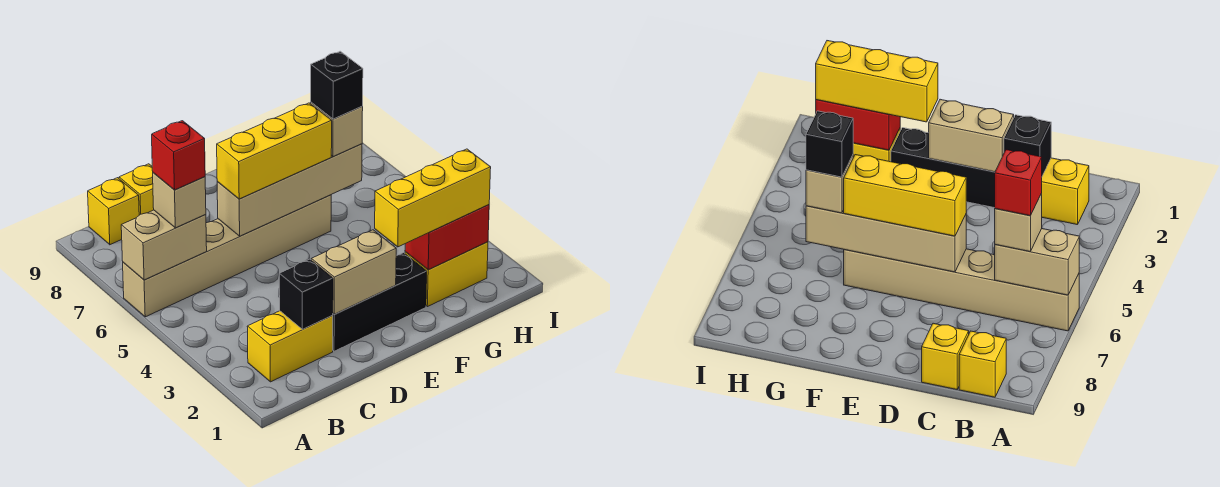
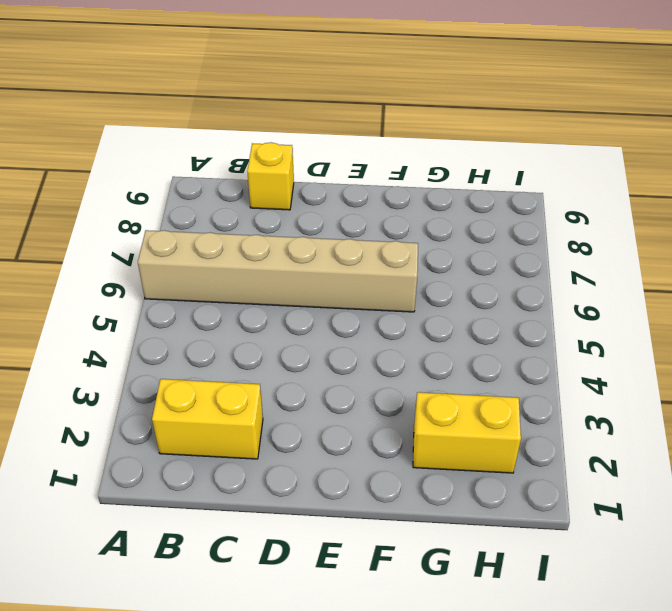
none -> yellow 1x1 brick [88,178,139,245]
none -> black 1x3 brick [332,253,427,351]
none -> tan 1x2 brick [121,210,207,280]

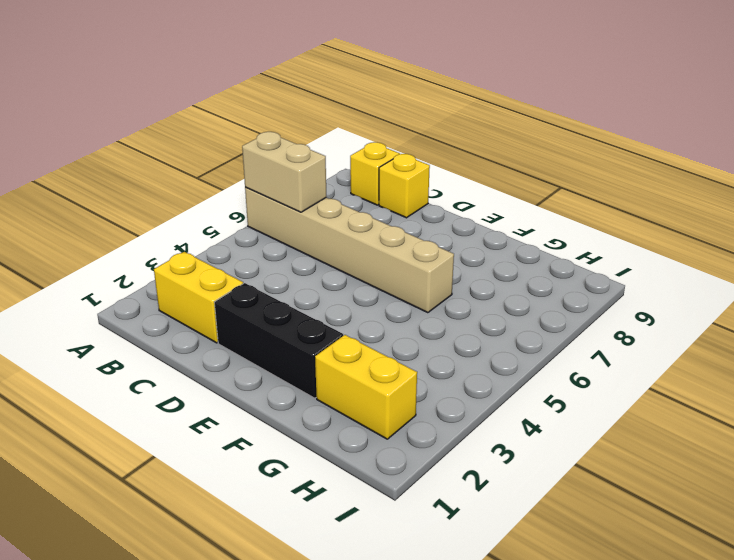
none -> black 1x1 brick [279,259,333,329]
none -> tan 1x2 brick [311,230,396,314]
none -> tan 1x4 brick [217,144,362,236]

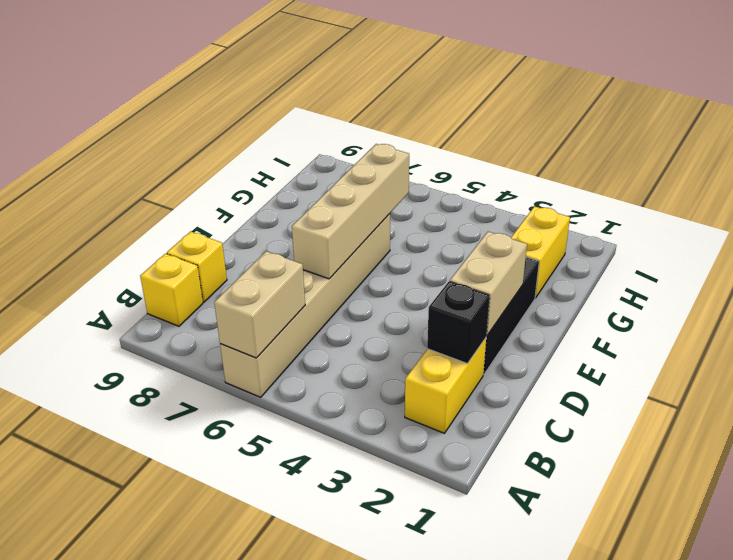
none -> red 1x2 brick [405,205,489,270]
none -> tan 1x1 brick [153,173,206,228]
none -> yellow 1x3 brick [217,103,332,199]

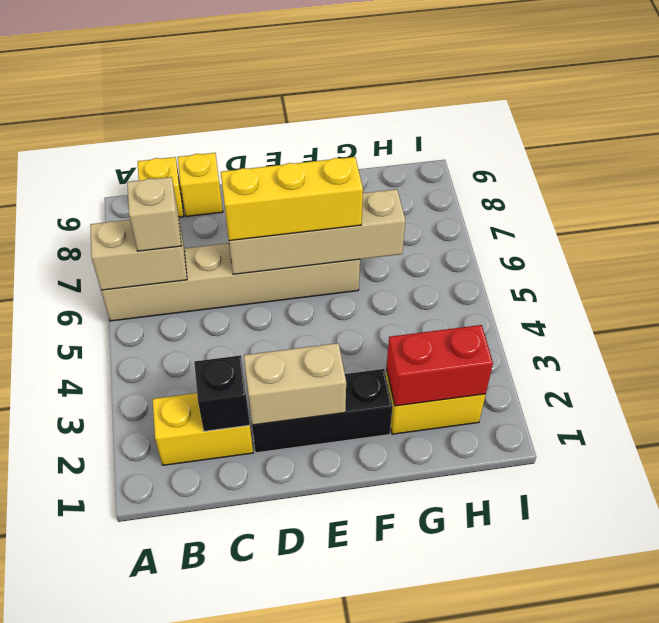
none -> yellow 1x3 brick [375,149,491,247]
none -> tan 1x1 brick [311,102,363,157]
none -> red 1x1 brick [152,121,205,190]

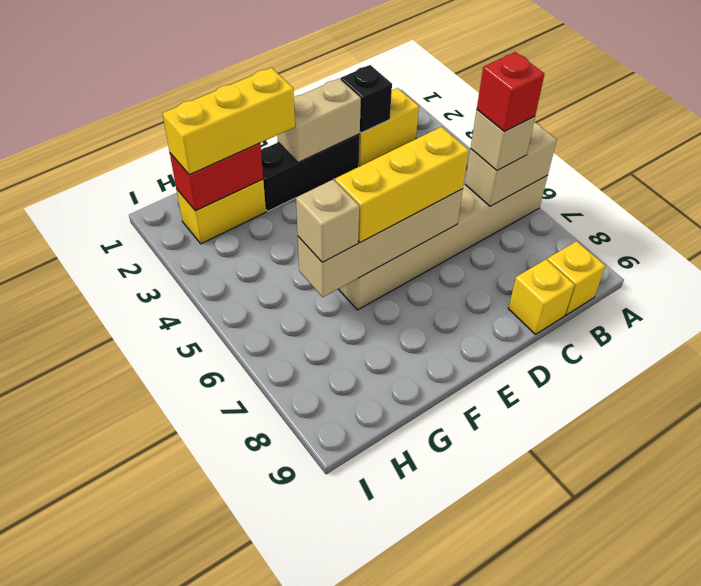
none -> black 1x1 brick [311,51,363,119]

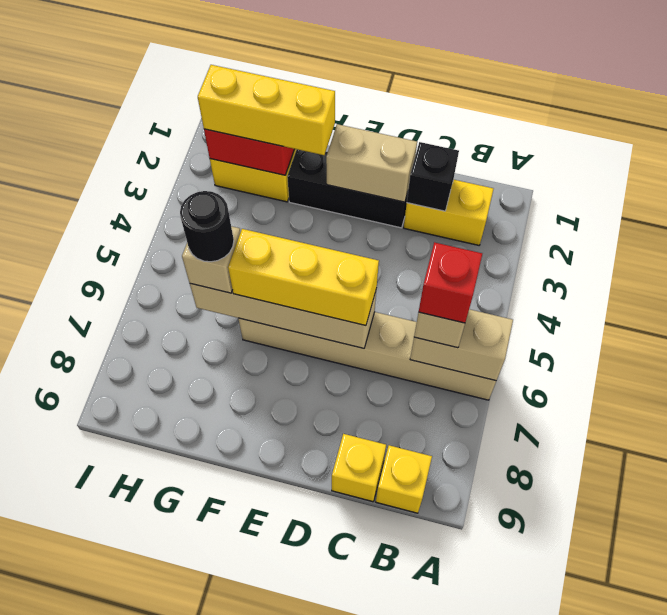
black 1x1 round brick [180,191,234,262] -> black 1x1 brick [311,51,363,119]

